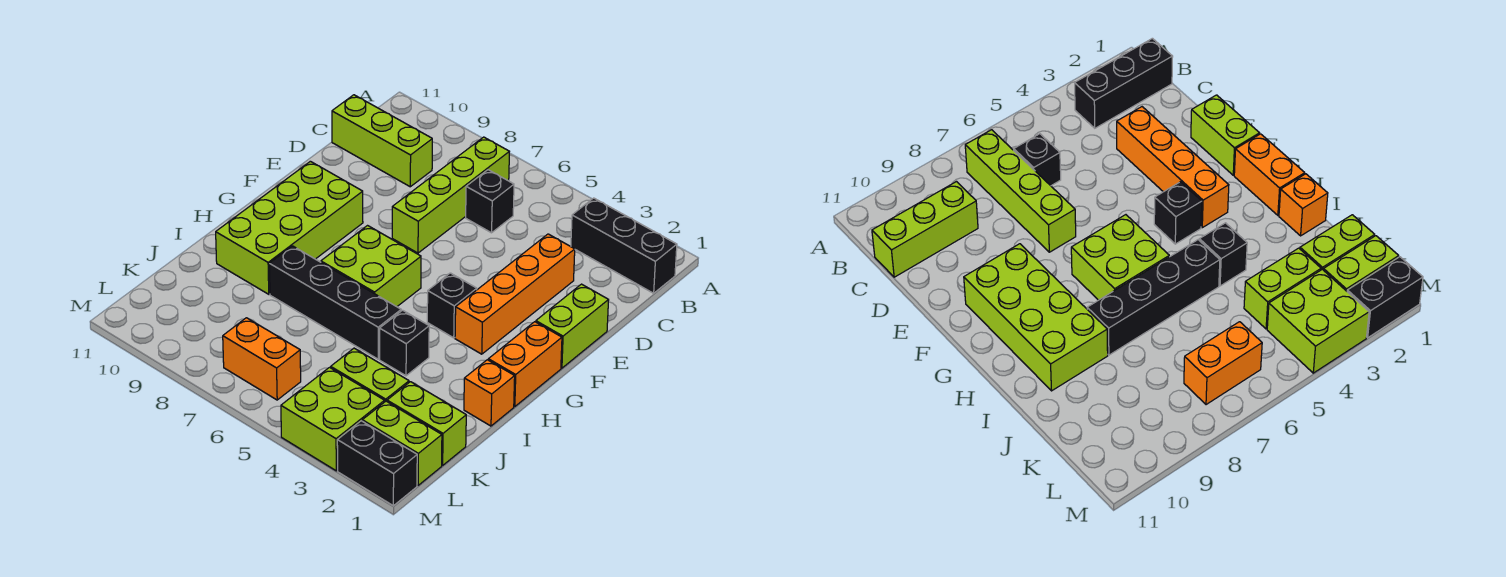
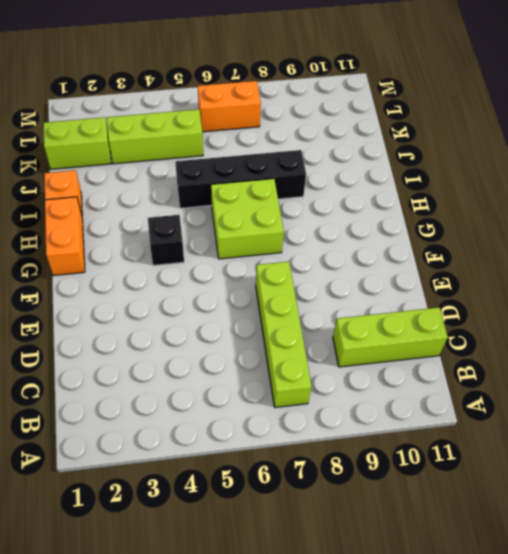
lime 1x3 brick [107,109,203,164] -> lime 1x2 brick [331,348,409,401]
none -> black 1x3 brick [571,198,677,293]
none -> black 1x1 brick [466,170,514,233]
none -> orange 1x4 brick [455,234,575,354]

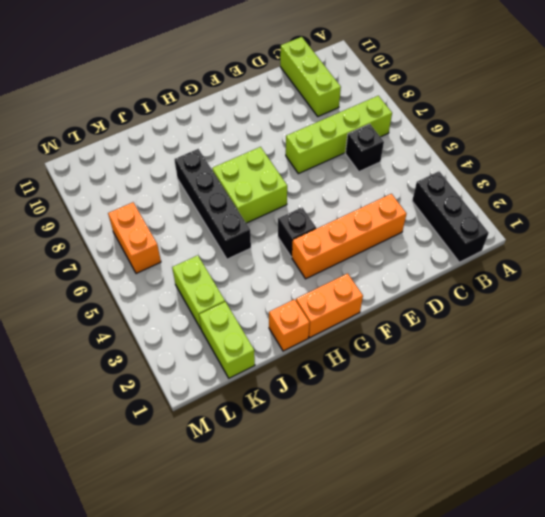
none -> lime 1x2 brick [536,284,609,368]
none -> lime 2x4 brick [216,161,363,294]
none -> black 1x1 brick [380,310,429,376]

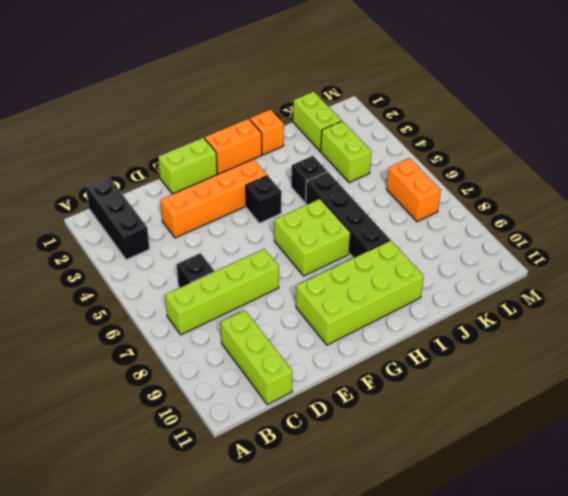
none -> lime 1x2 brick [362,401,442,485]
none -> lime 2x2 brick [281,367,385,471]
none -> black 1x2 brick [337,421,417,506]

